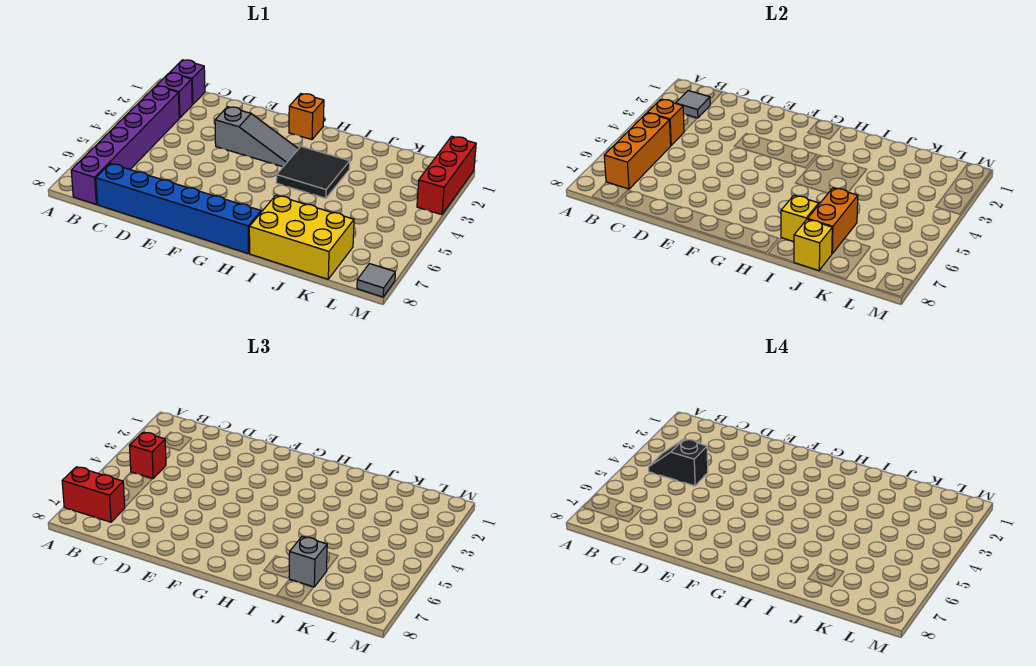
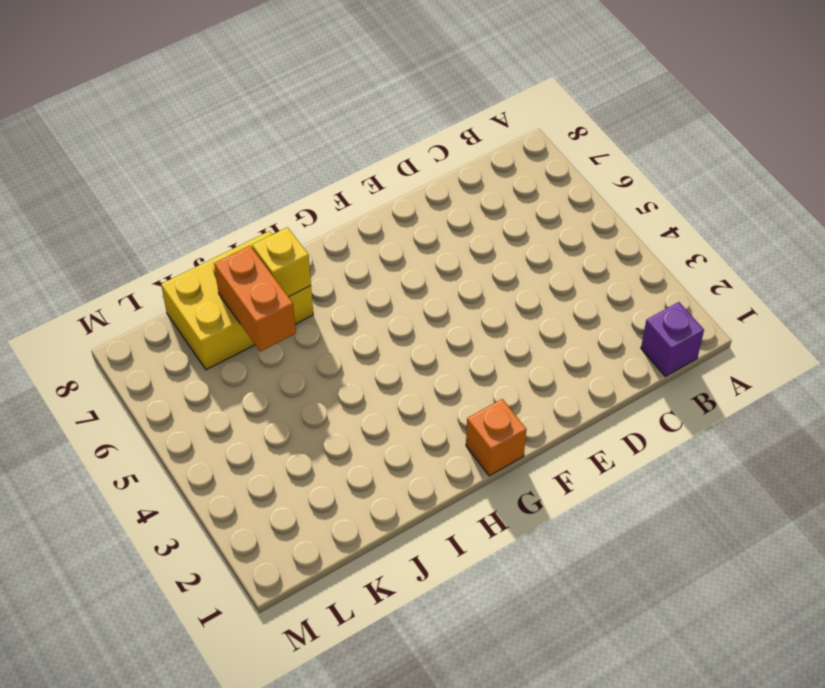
none -> purple 1x1 brick [157,73,192,118]
none -> purple 1x6 brick [71,86,179,204]
none -> blue 1x6 brick [96,163,261,253]

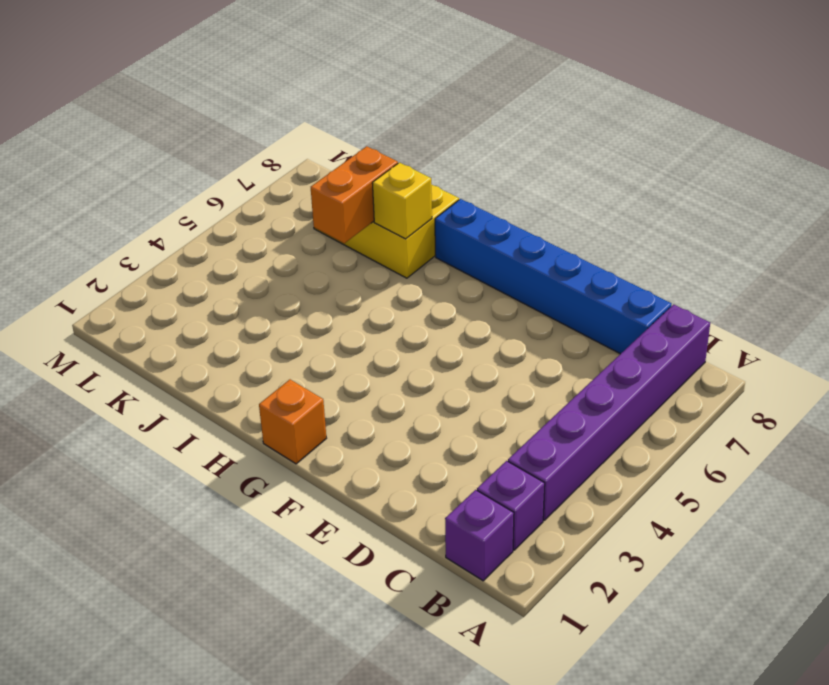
none -> grey 1x3 slope [215,107,298,167]
none -> black 2x2 tile [276,146,350,198]
none -> red 1x3 brick [417,136,476,215]

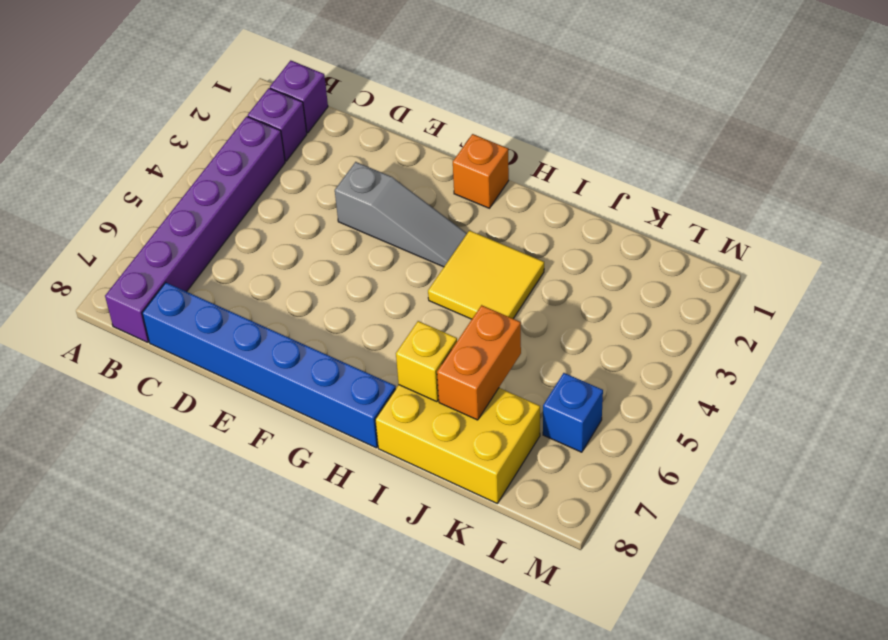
yellow 2x2 tile [428,231,544,319] -> black 2x2 tile [276,146,350,198]
blue 1x1 brick [543,373,603,452] -> none
none -> red 1x3 brick [417,136,476,215]
none -> grey 1x1 tile [357,264,395,297]
none -> grey 1x1 tile [675,91,710,118]

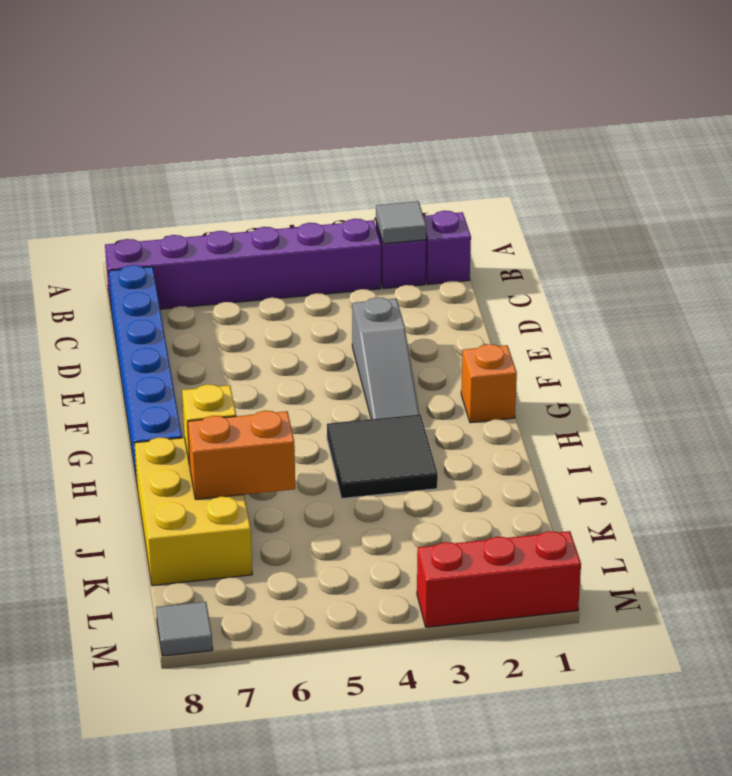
none -> orange 1x1 brick [647,99,684,145]
none -> orange 1x3 brick [604,113,671,189]
none -> yellow 1x1 brick [794,219,832,270]

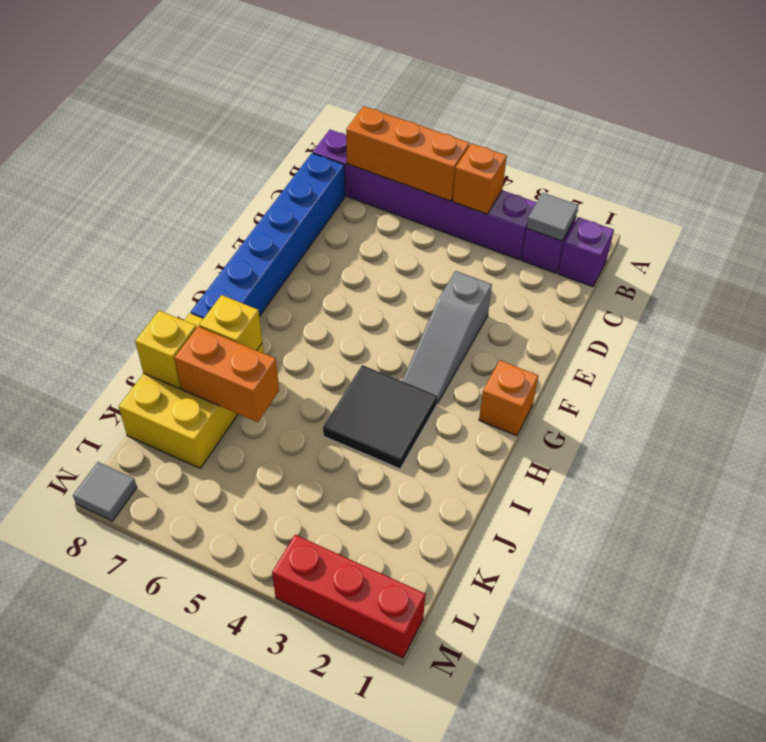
none -> red 1x2 brick [62,467,125,522]
none -> red 1x1 brick [129,432,166,479]
none -> grey 1x1 brick [289,536,327,587]

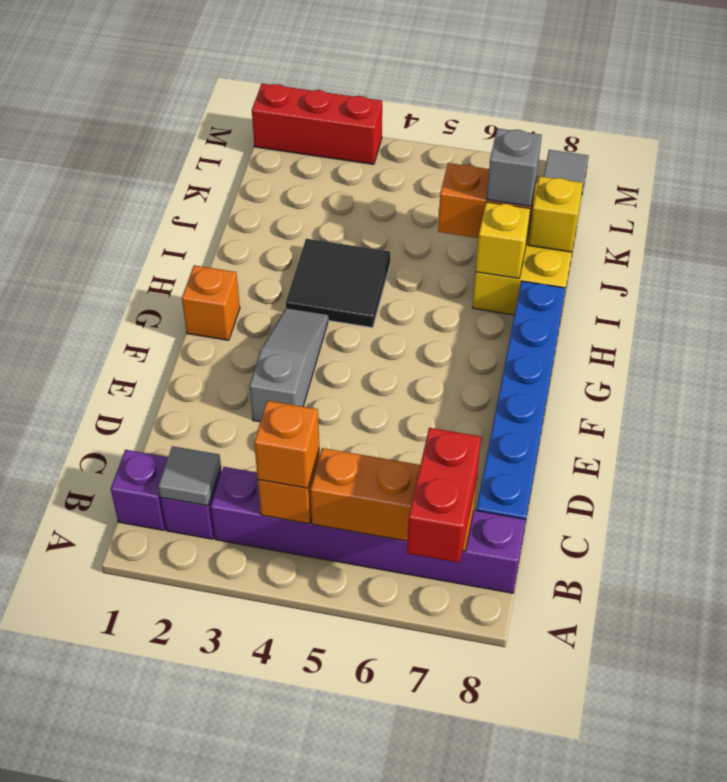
orange 1x1 brick [254,401,319,488] -> red 1x1 brick [129,432,166,479]
none -> black 1x2 slope [649,439,708,486]

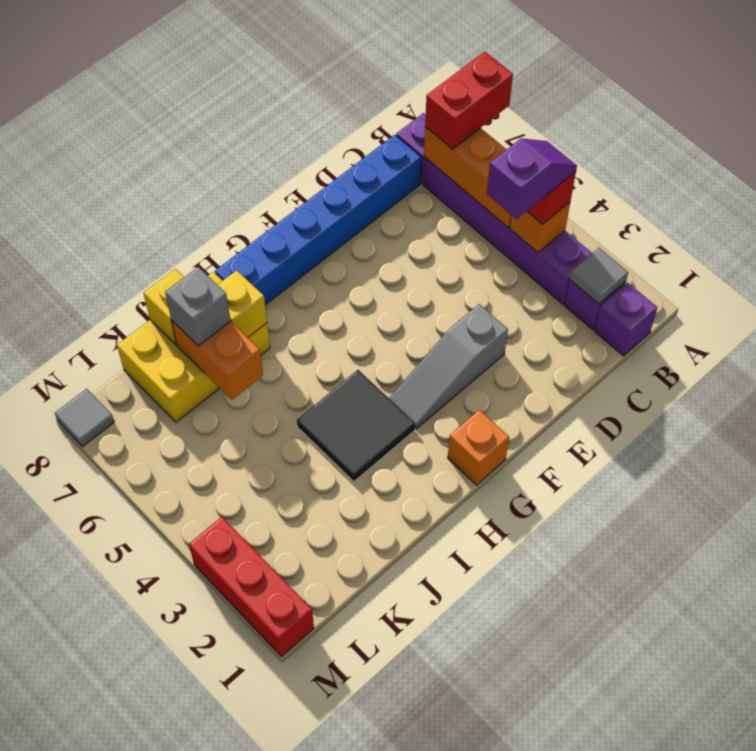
purple 1x2 slope [487,138,577,219] -> black 1x2 slope [649,439,708,486]

